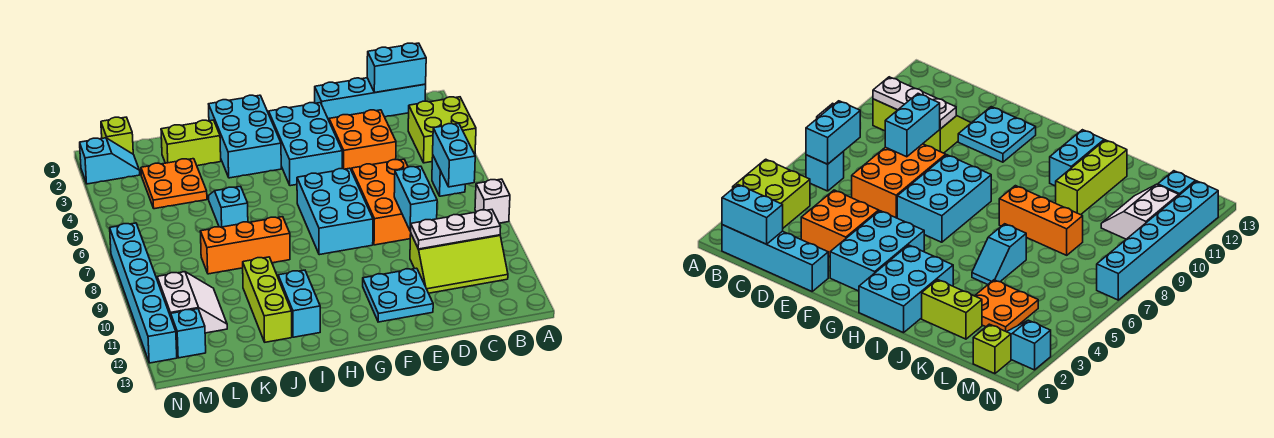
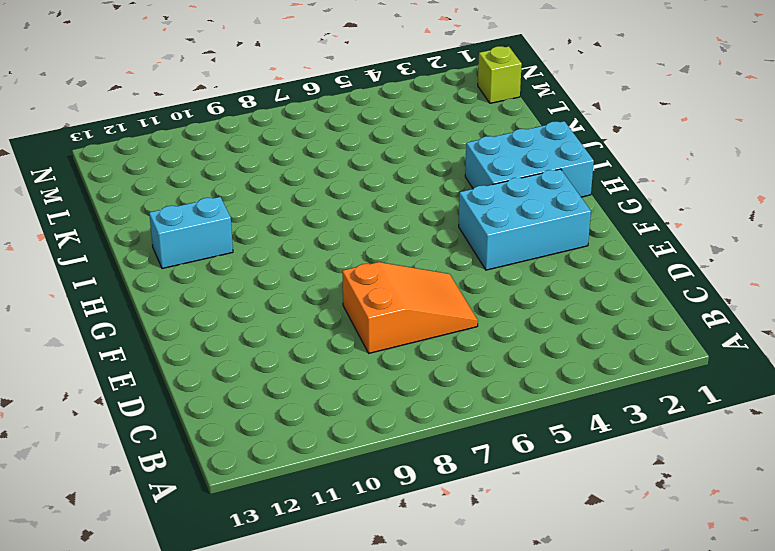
orange 2x3 slope [342,262,478,353] -> orange 2x3 brick [352,159,411,245]
none -> lime 2x2 brick [408,97,476,163]
none -> white 1x1 brick [475,179,510,223]
none -> cyan 1x4 brick [315,78,426,120]

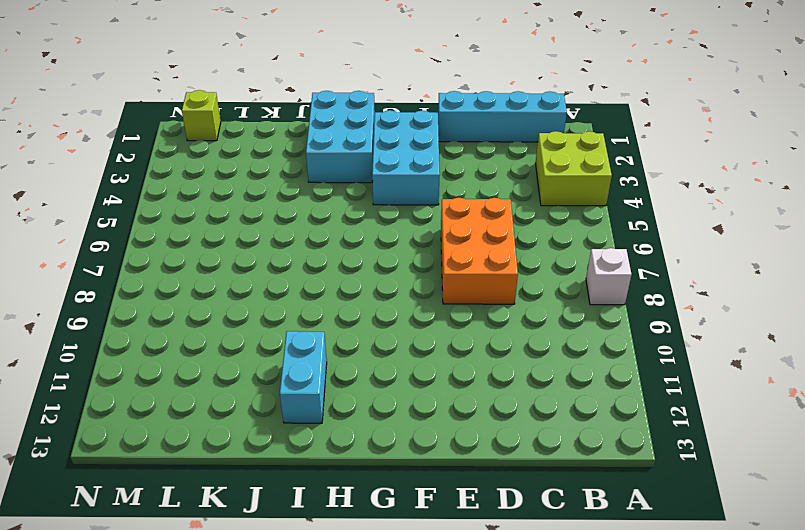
none -> cyan 1x1 brick [432,156,465,196]
none -> lime 2x3 slope [410,234,508,293]
none -> orange 2x2 brick [329,110,396,171]

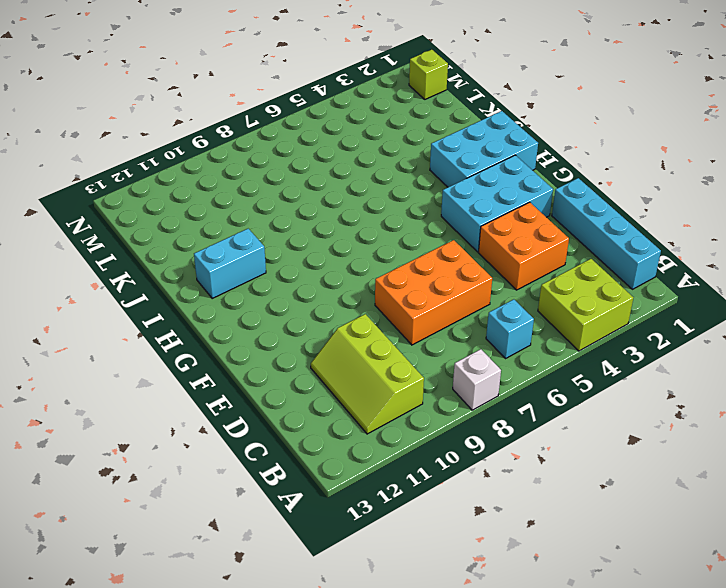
none -> cyan 2x2 plate [363,268,433,322]
none -> cyan 2x3 brick [297,168,373,255]
none -> orange 1x3 brick [200,217,290,274]

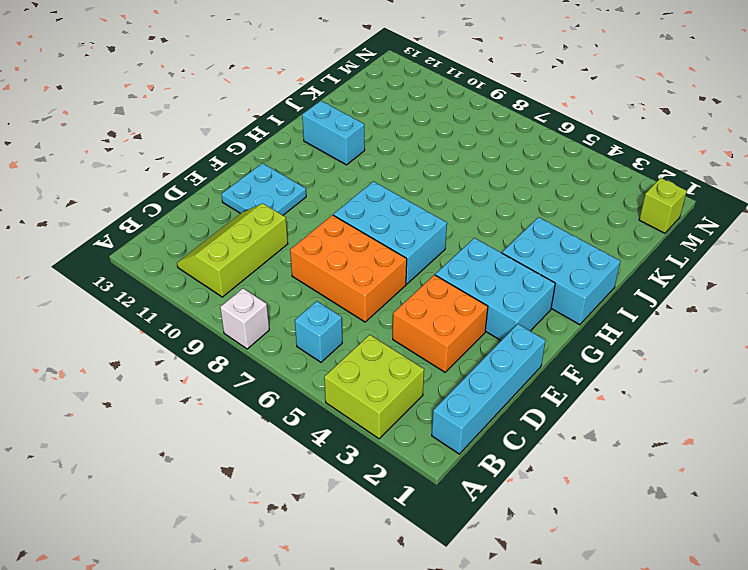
none -> orange 1x3 brick [200,217,290,274]
none -> lime 1x2 brick [161,120,221,166]
none -> cyan 1x2 slope [209,186,248,227]

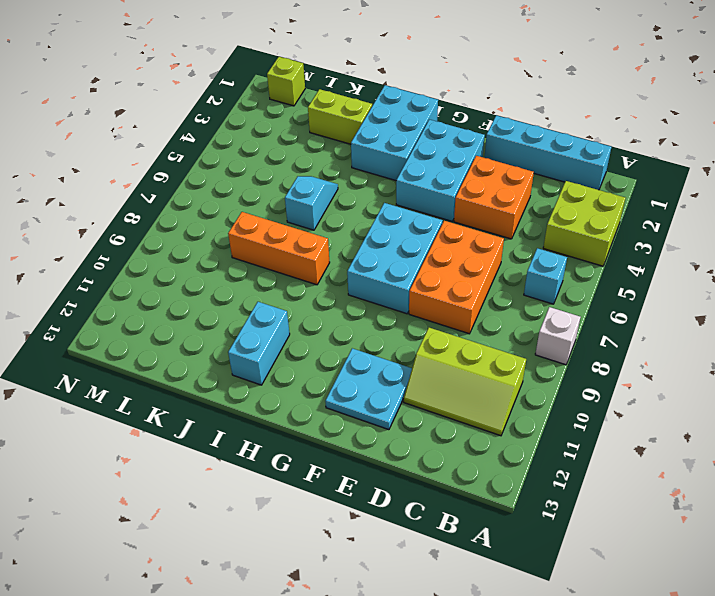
none -> lime 1x3 brick [243,257,292,342]
none -> orange 2x2 plate [141,159,207,209]
none -> white 2x2 slope [157,272,227,333]

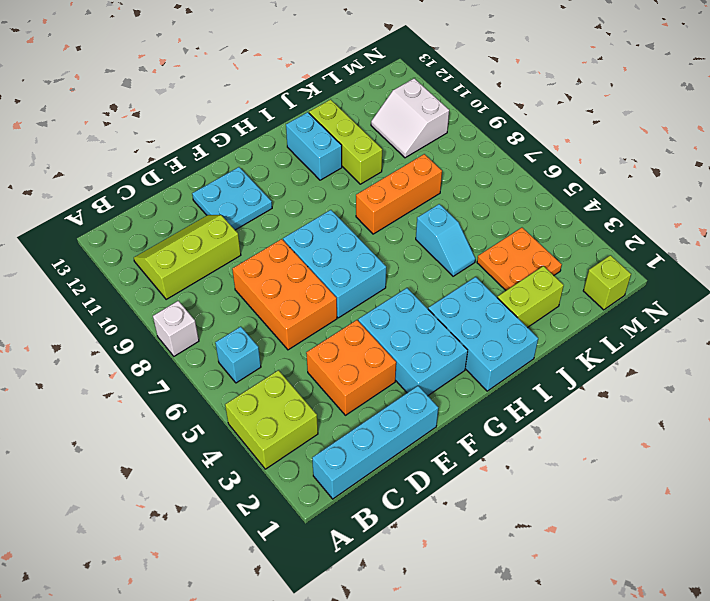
none -> cyan 1x2 slope [80,138,140,184]
none -> cyan 1x1 brick [171,309,206,358]
none -> cyan 1x6 brick [110,223,177,363]

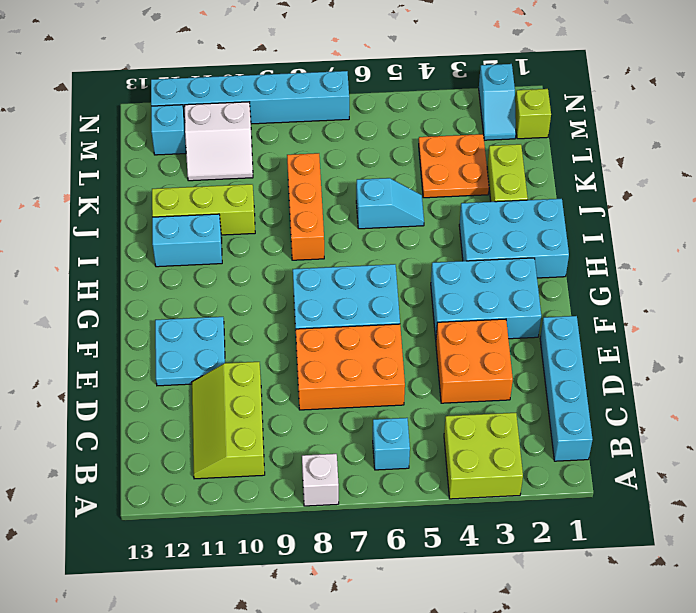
none -> cyan 1x2 brick [367,43,426,93]
none -> cyan 1x2 brick [433,124,475,187]
none -> white 1x3 plate [411,210,501,249]

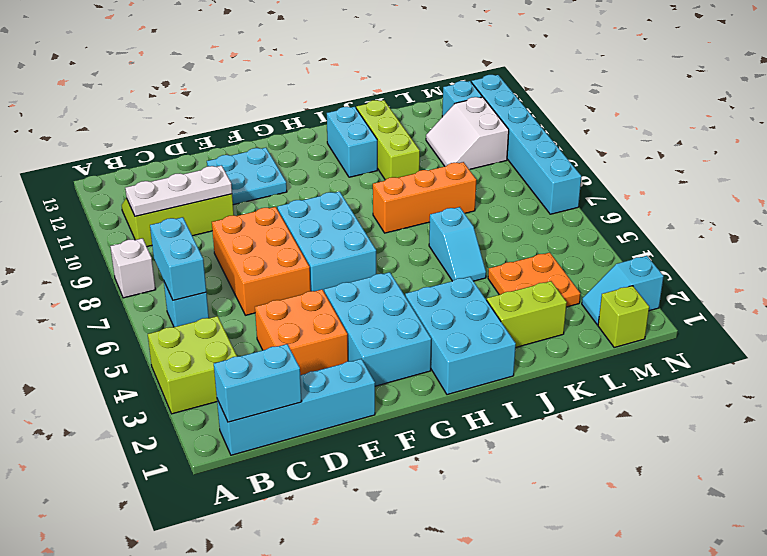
none -> cyan 1x2 brick [394,166,437,231]

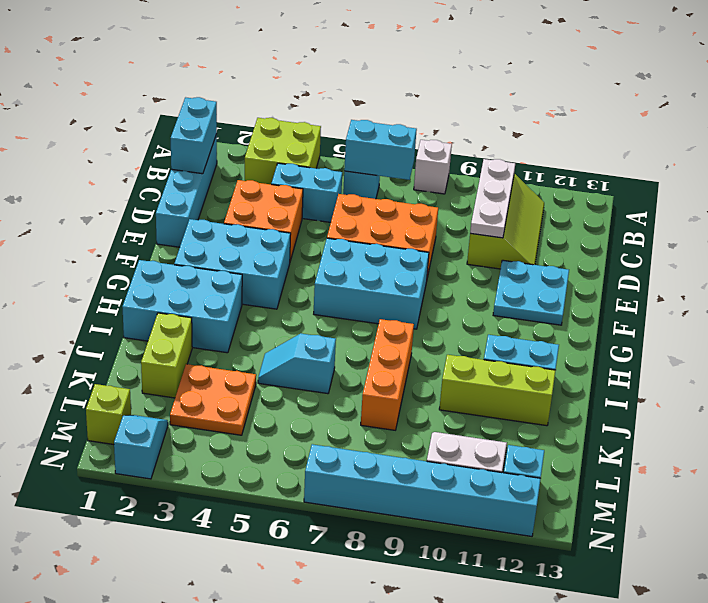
cyan 1x2 brick [271,163,342,222] -> cyan 1x2 brick moved to [394,166,437,231]

